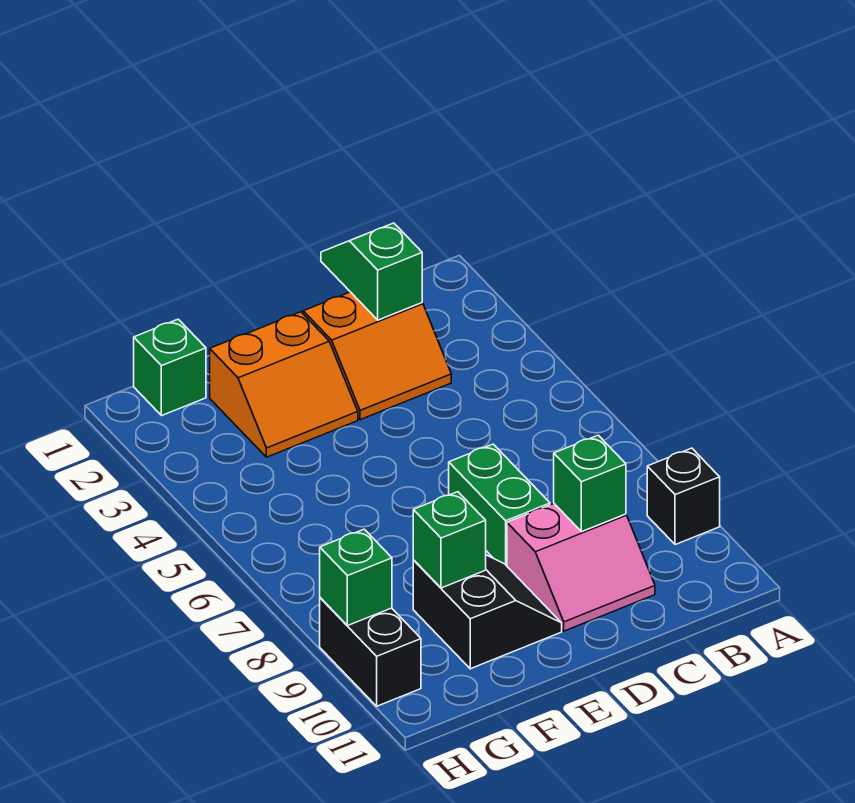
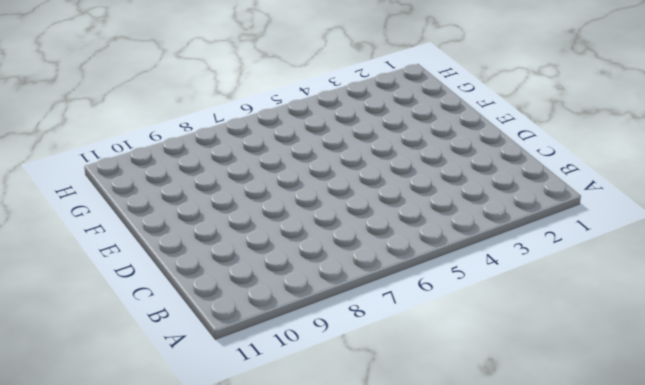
none -> black 1x1 brick [647,448,720,545]
none -> orange 2x2 slope [303,292,451,420]
none -> pink 2x2 slope [507,504,655,631]

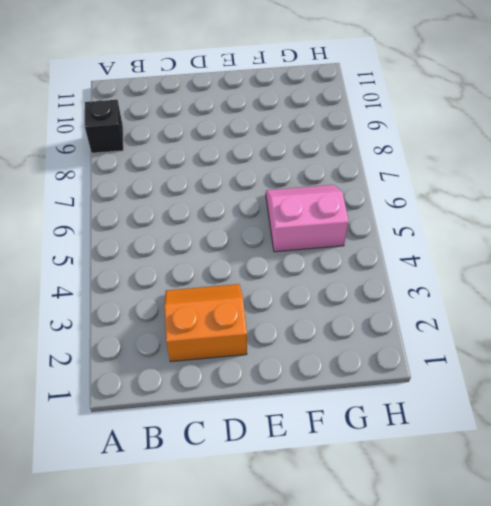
pink 2x2 slope [266,185,349,252] -> pink 2x2 slope moved to [507,504,655,631]
none -> green 1x2 brick [449,444,550,566]
none -> orange 2x2 slope [210,312,358,457]
none -> black 2x2 slope [413,555,562,669]

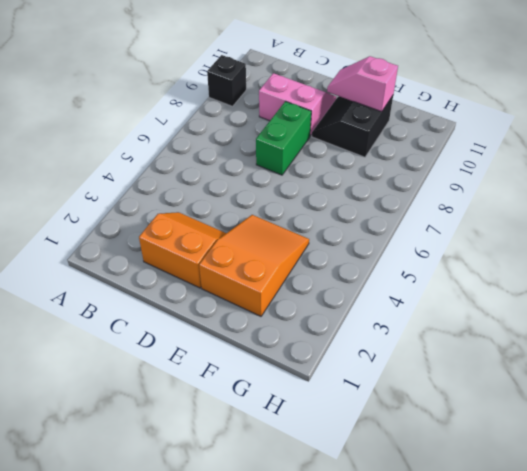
orange 2x3 slope [199,215,309,316] -> orange 2x2 slope [210,312,358,457]
pink 1x2 slope [327,56,398,112] -> none
none -> green 1x1 brick [134,319,206,416]
none -> black 1x2 brick [320,598,421,706]
none -> green 1x2 slope [321,223,422,320]

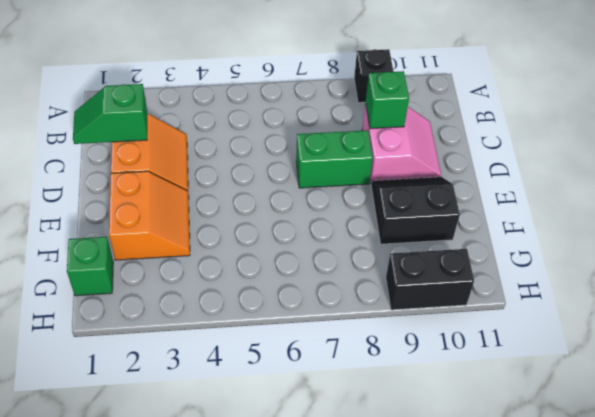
none -> green 1x1 brick [413,492,486,588]
none -> green 1x1 brick [320,529,392,626]

